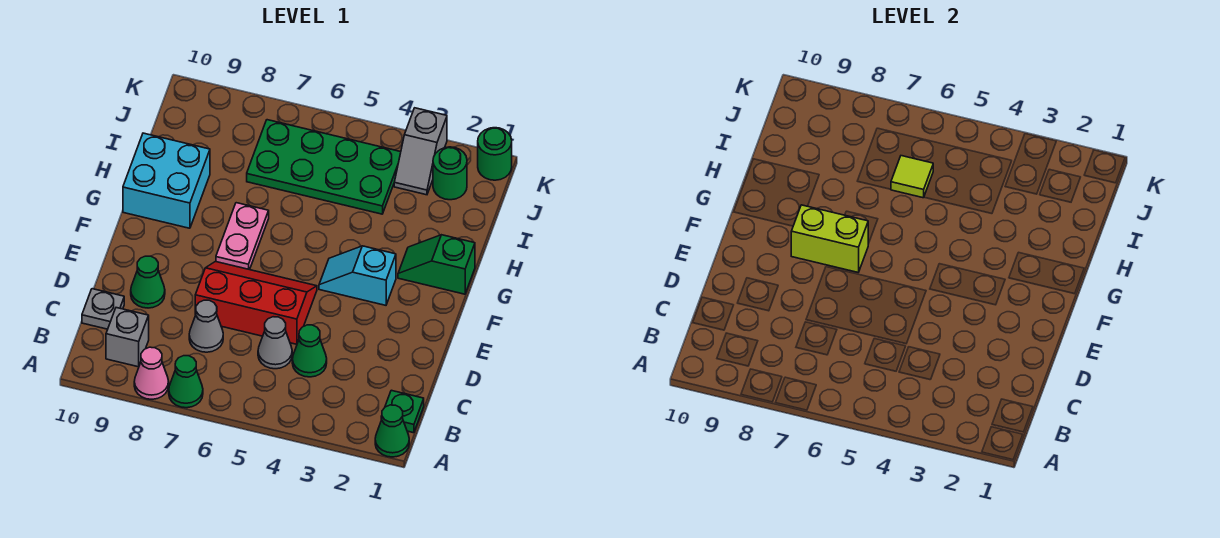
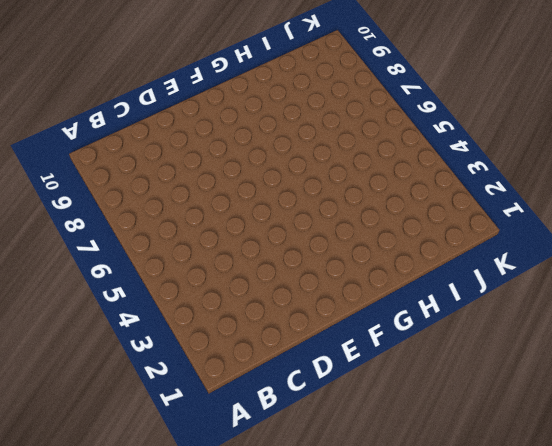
none -> green 1x1 cone [375,405,409,457]
none -> green 1x1 cone [169,356,203,408]
none -> pink 1x1 cone [134,347,169,399]

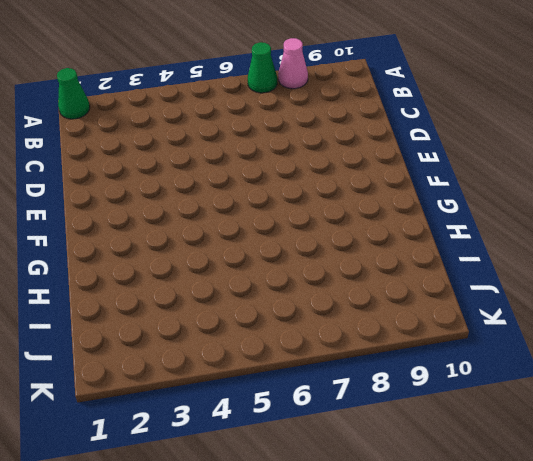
none -> green 1x1 plate [381,390,424,433]
none -> grey 1x1 brick [106,308,149,367]
none -> green 1x1 cone [292,325,327,377]

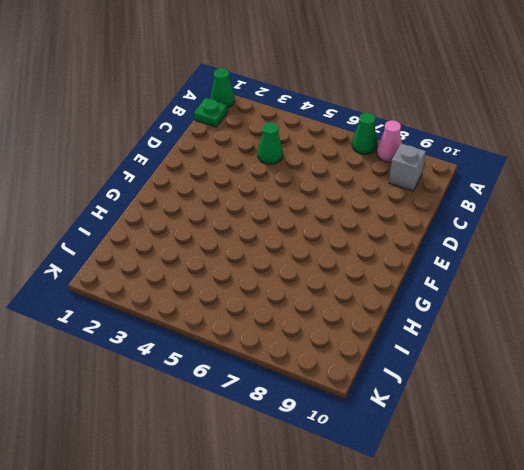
none -> grey 1x1 cone [258,317,292,369]
none -> grey 1x1 cone [189,300,223,352]
none -> grey 1x1 plate [82,289,124,329]

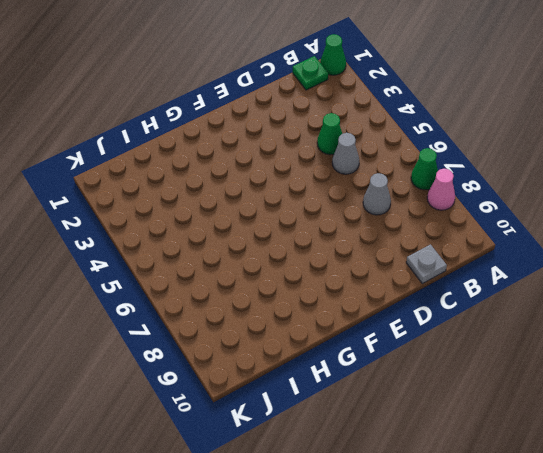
none -> grey 1x1 brick [106,308,149,367]
none -> red 2x3 slope [195,262,317,344]
none -> green 1x1 cone [131,256,165,308]

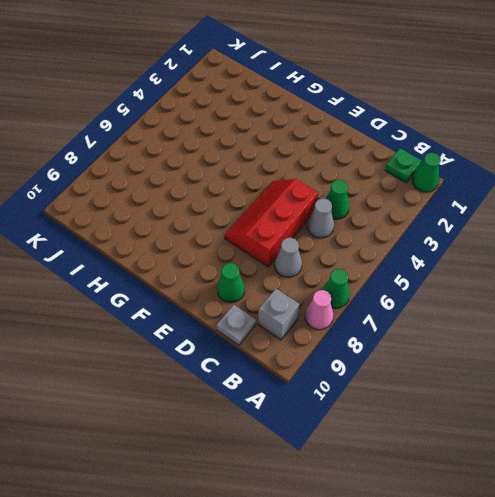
none -> cyan 1x2 slope [319,246,396,305]
none -> pink 1x2 plate [216,203,269,270]
none -> green 1x2 slope [398,235,475,294]

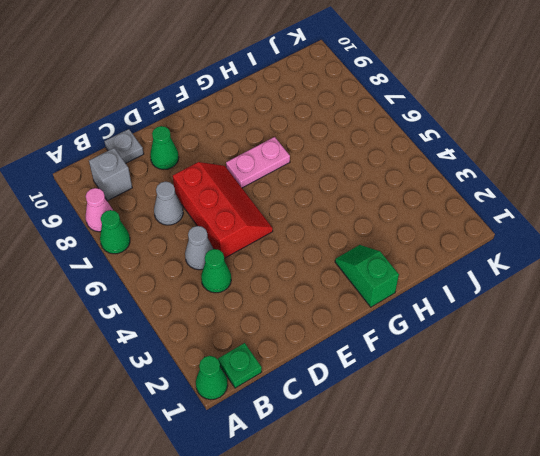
none -> cyan 1x2 slope [319,246,396,305]
none -> cyan 2x2 brick [123,133,210,228]
none -> green 2x4 plate [247,120,401,214]

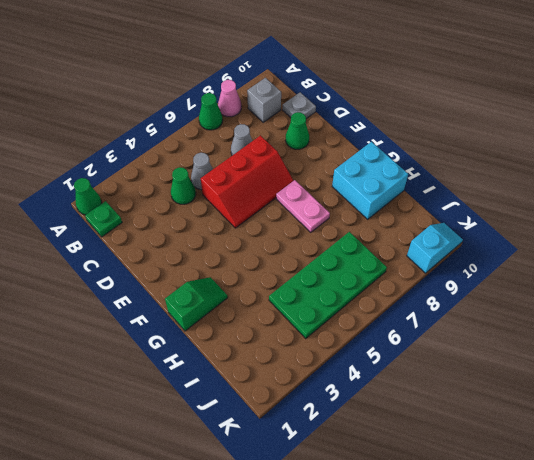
cyan 1x2 slope [407,223,463,273] -> cyan 1x2 slope moved to [319,246,396,305]
none -> green 1x1 round brick [433,147,467,200]
none -> grey 1x2 slope [394,108,447,195]
none -> green 1x1 round brick [478,128,512,180]

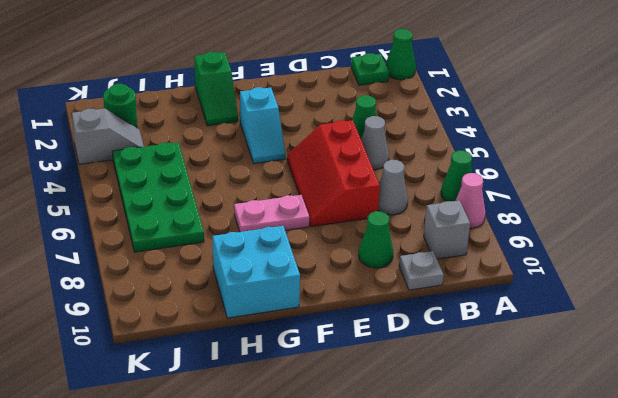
none -> green 1x1 round brick [478,128,512,180]
none -> lime 1x2 brick [791,205,868,272]
none -> lime 1x1 tile [891,156,933,198]

